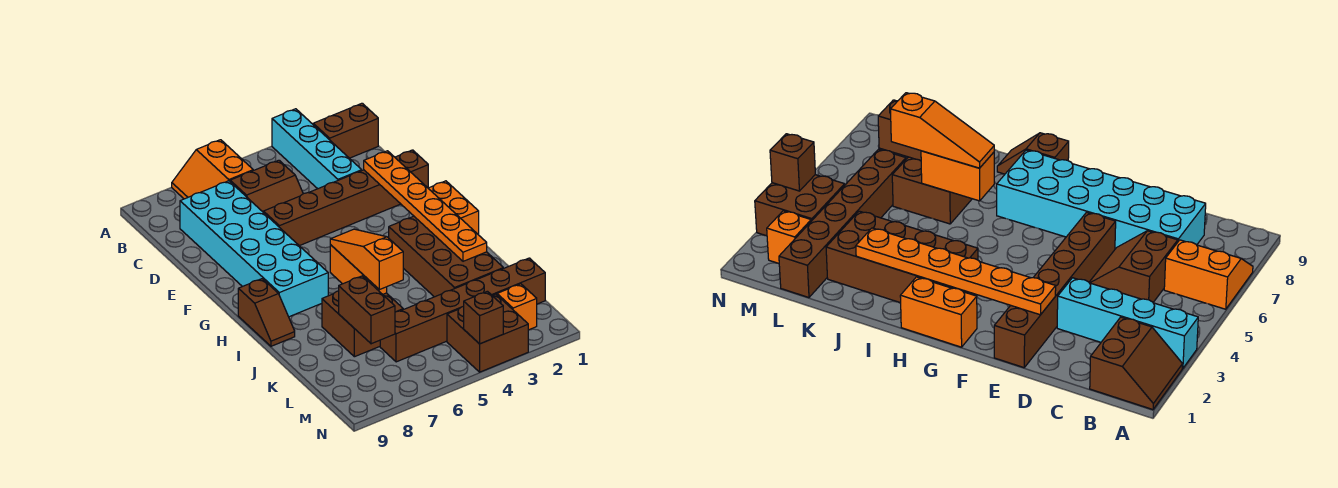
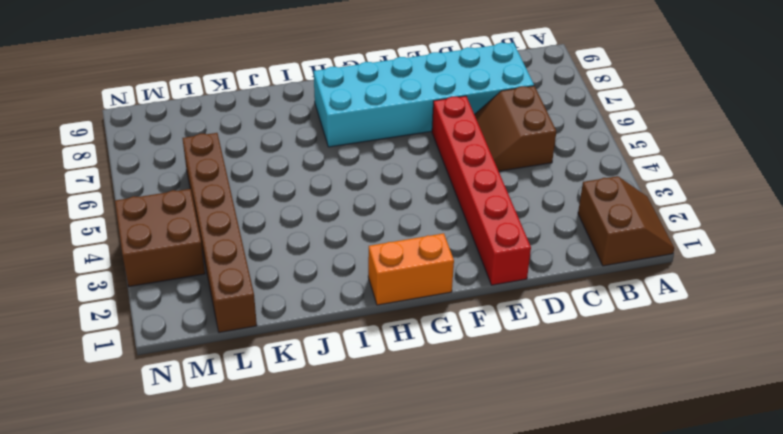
red 1x6 brick [432,96,531,285] -> brown 1x6 brick [264,150,428,246]
none -> cyan 1x4 brick [272,109,362,189]
none -> orange 2x2 slope [172,140,253,199]
none -> brown 2x4 brick [389,216,503,297]

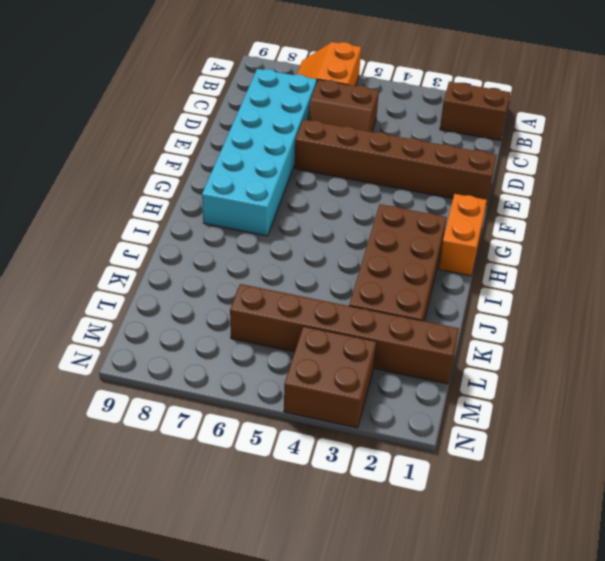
none -> cyan 1x4 brick [272,109,362,189]
none -> brown 1x2 slope [238,279,295,346]
none -> brown 2x2 brick [322,291,403,357]

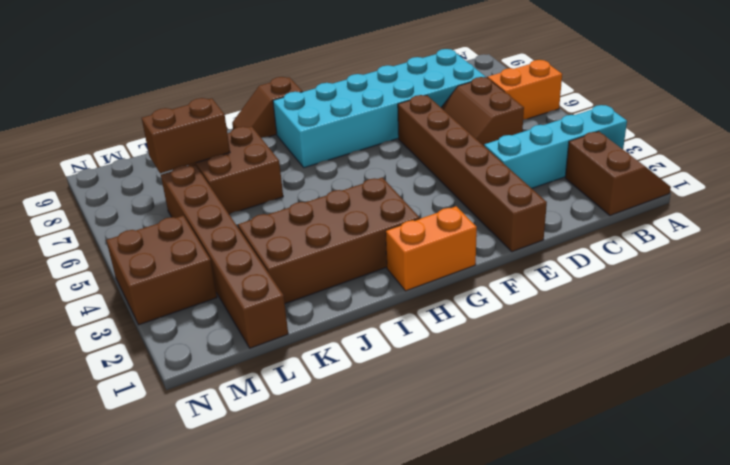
none -> orange 1x1 brick [497,284,537,330]
none -> orange 1x6 plate [364,151,487,261]
none -> orange 1x2 brick [330,245,387,294]

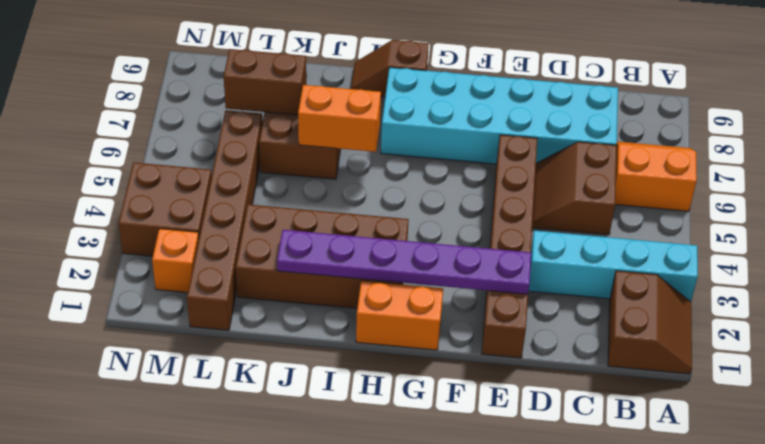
purple 1x6 plate [277,230,531,294] -> orange 1x6 plate [364,151,487,261]
none -> brown 1x1 brick [463,291,503,344]
none -> orange 1x3 slope [330,229,403,290]

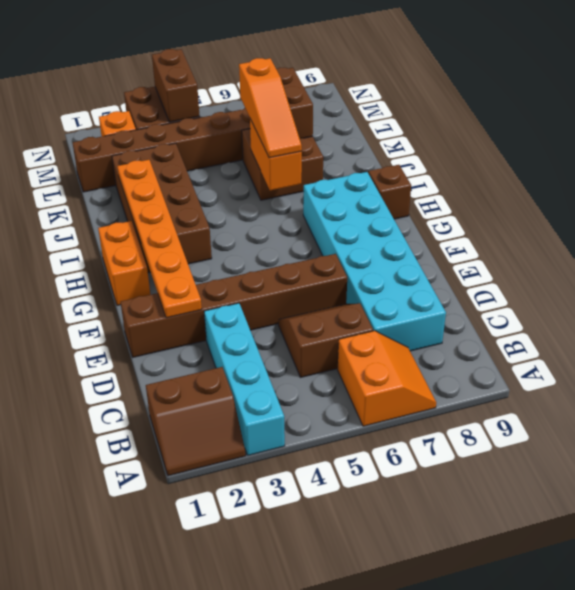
brown 1x2 brick [152,49,200,122] -> brown 1x1 brick [463,291,503,344]

